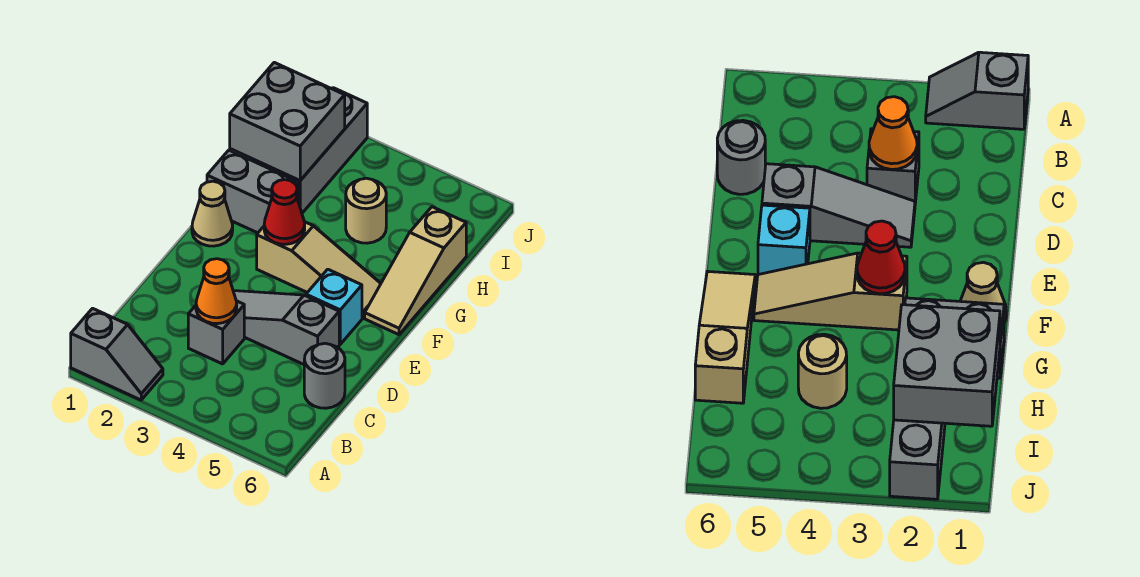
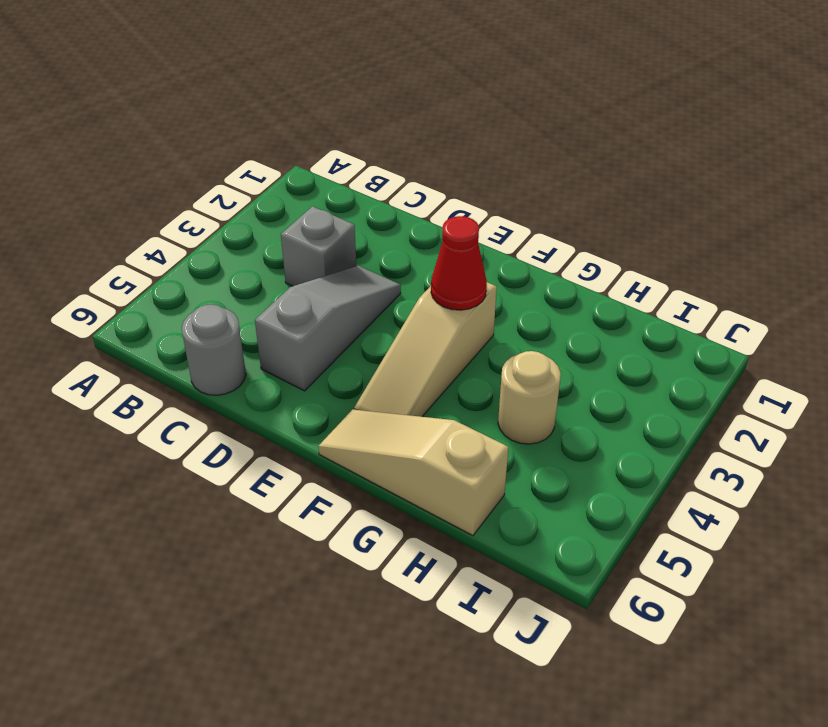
none -> grey 1x2 slope [71,308,163,400]
none -> cyan 1x1 brick [306,269,362,344]
none -> tan 1x1 cone [192,181,233,246]

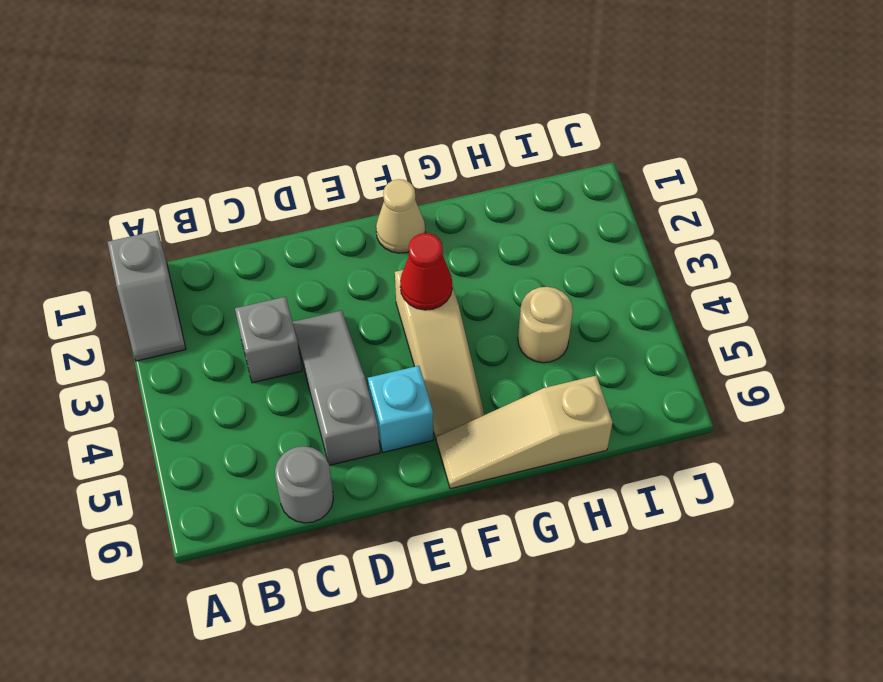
none -> grey 1x2 brick [207,150,299,233]
none -> grey 1x3 brick [266,88,367,213]
none -> orange 1x1 cone [196,259,237,324]

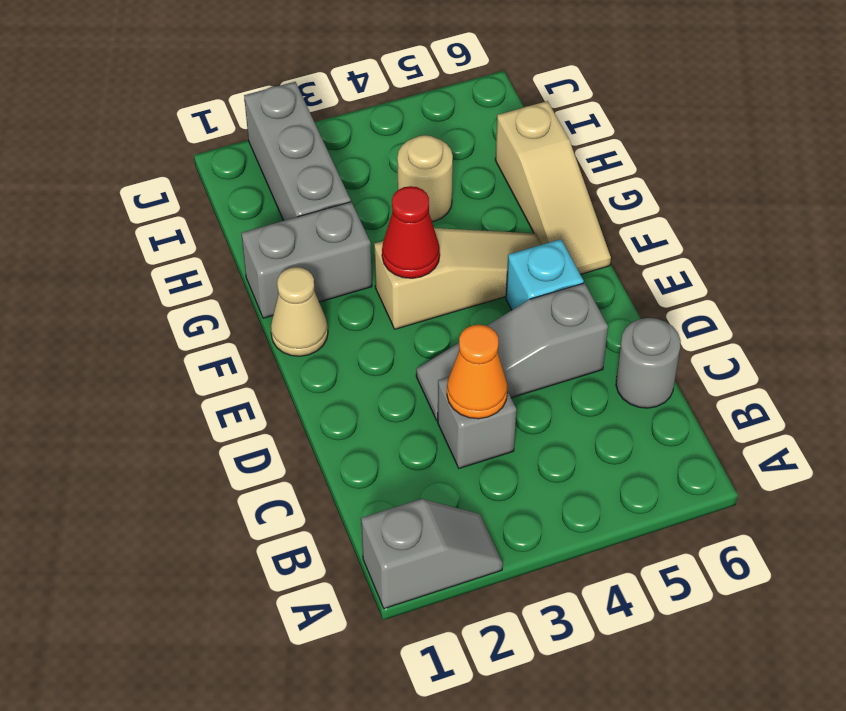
none -> grey 2x2 brick [230,62,345,181]

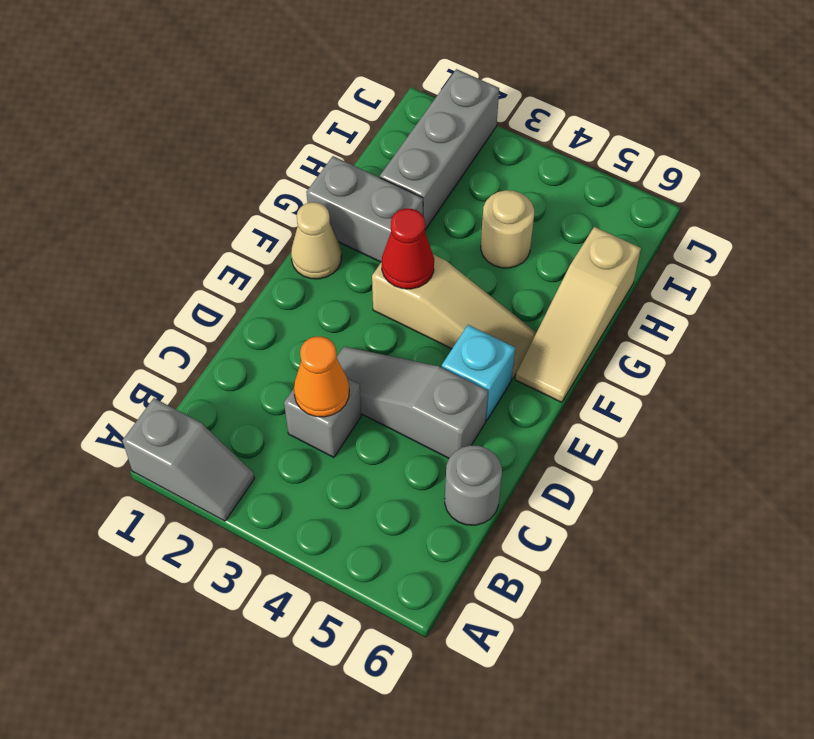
none -> grey 2x2 brick [230,62,345,181]

